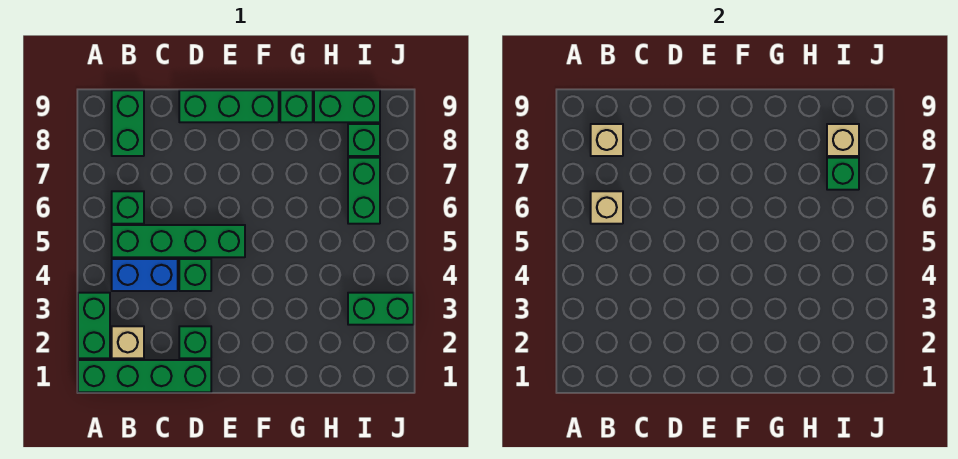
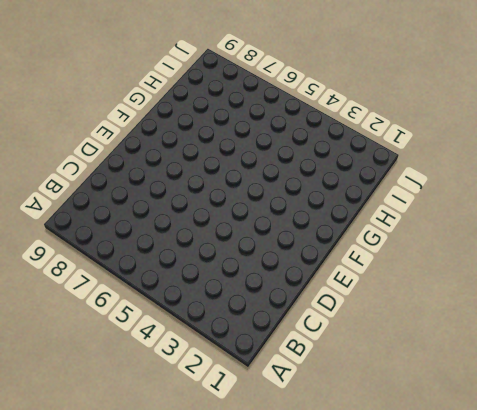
none -> green 1x4 brick [78,360,211,392]
none -> green 1x2 brick [78,293,110,358]
none -> tan 1x1 brick [112,326,144,358]

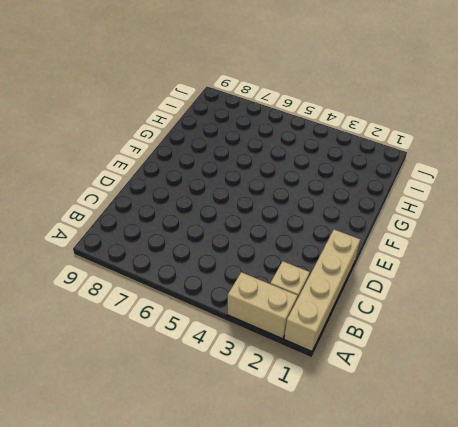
tan 1x4 brick [284,230,360,351] -> green 1x4 brick [78,360,211,392]
tan 1x2 brick [228,272,298,339] -> green 1x2 brick [78,293,110,358]
none -> blue 1x2 brick [112,259,178,291]
none -> green 1x4 brick [112,225,245,257]
none -> green 1x1 brick [112,191,144,224]

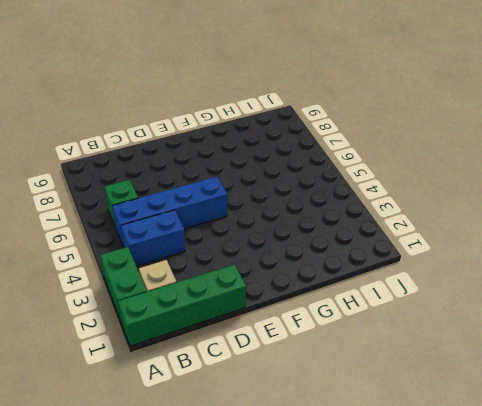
blue 1x4 brick [113,177,227,245] -> green 1x4 brick [112,225,245,257]
none -> green 1x2 brick [112,90,144,156]
none -> green 1x1 brick [179,326,211,358]
none -> green 1x1 brick [179,259,211,291]

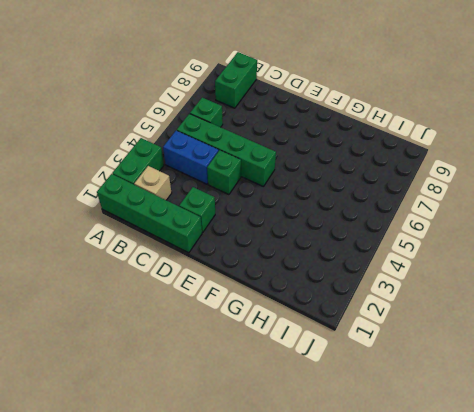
none -> green 1x3 brick [179,90,279,122]
none -> green 1x1 brick [280,90,313,122]
none -> green 1x2 brick [314,90,380,122]

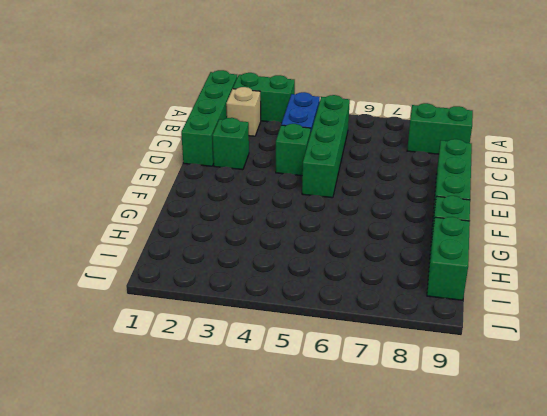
none -> green 1x1 brick [112,191,144,224]
none -> green 1x2 brick [348,293,414,325]
none -> green 1x2 brick [348,158,380,224]

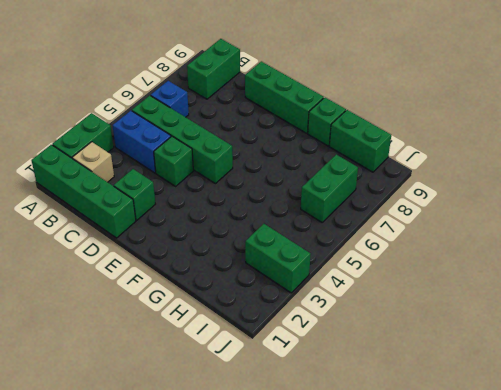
blue 1x1 brick [151,81,189,117] -> green 1x1 brick [112,191,144,224]
none -> green 1x1 brick [348,124,380,156]
none -> tan 1x1 brick [591,191,623,224]
none -> tan 1x1 brick [591,124,623,156]

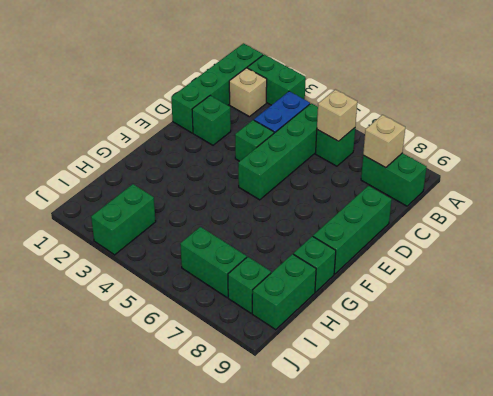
none -> green 1x1 brick [827,158,859,190]
none -> tan 1x1 brick [827,124,859,156]

